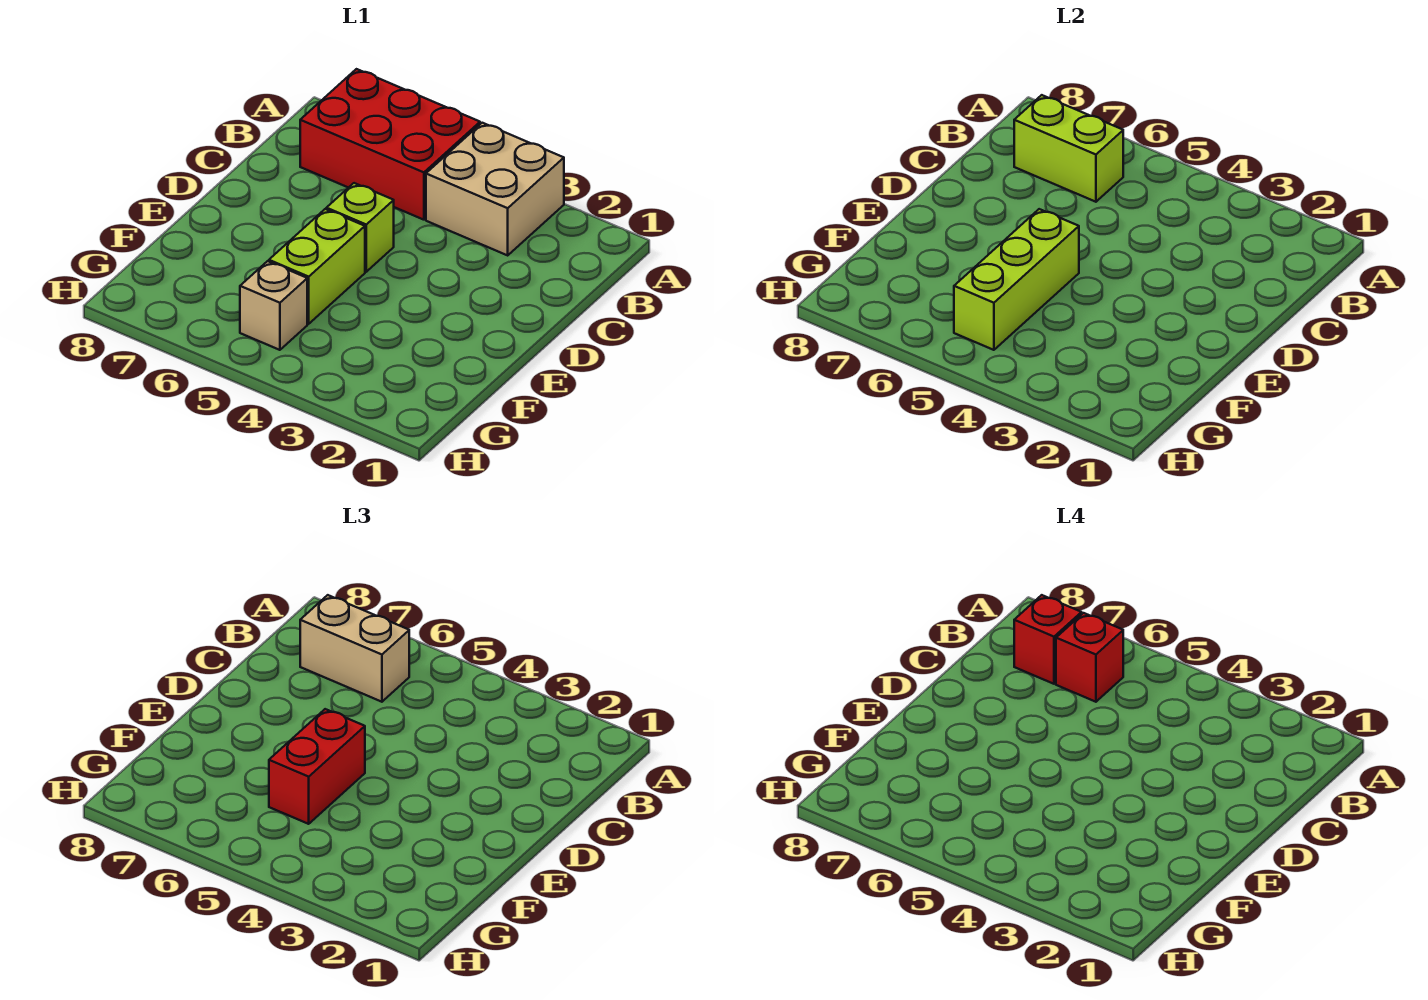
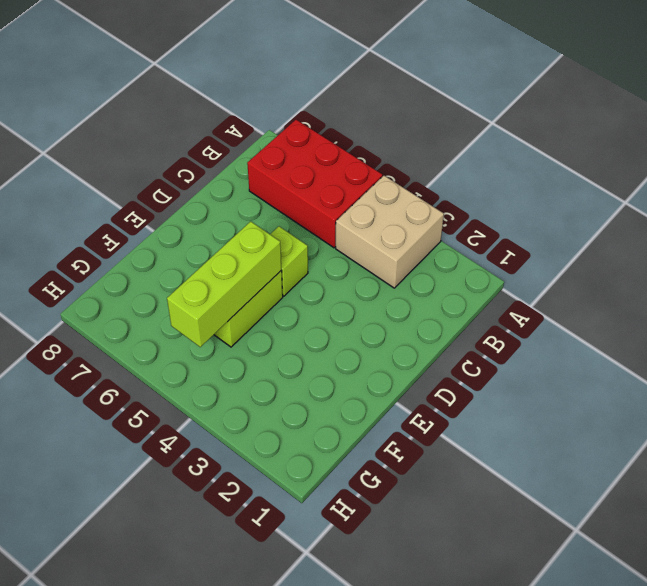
none -> tan 1x1 brick [240,261,307,350]
none -> lime 1x2 brick [1014,95,1123,202]

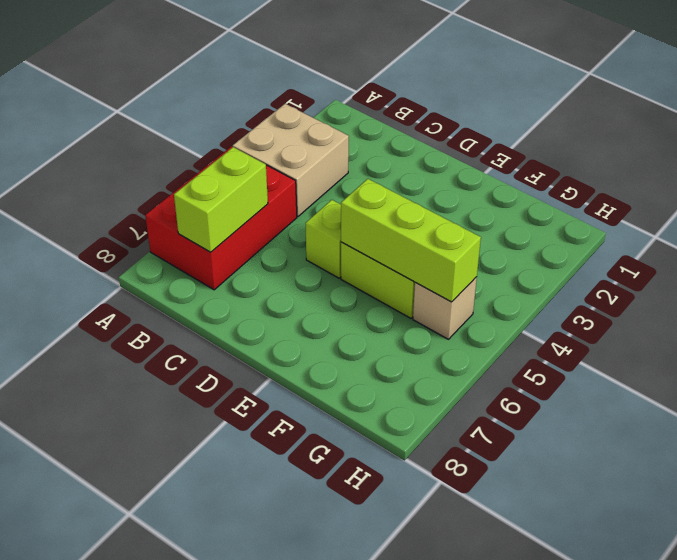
none -> tan 1x2 brick [300,595,409,702]
none -> red 1x2 brick [269,709,365,824]

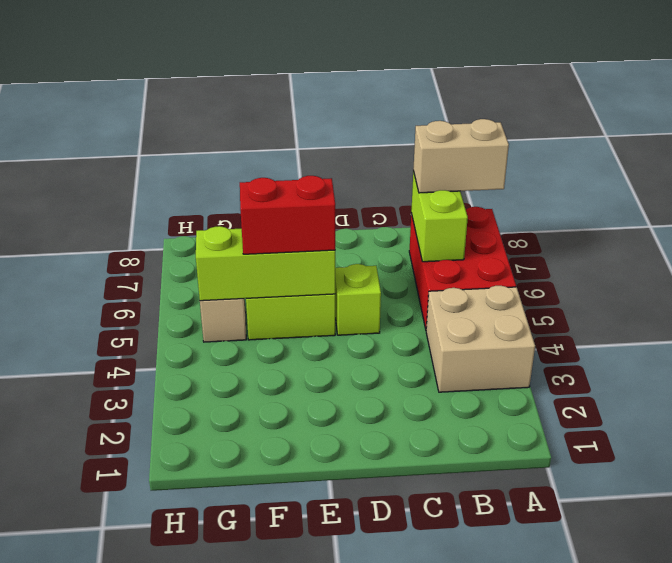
tan 1x2 brick [413,119,509,193] -> tan 1x2 brick turned to [300,595,409,702]
none -> red 1x1 brick [1056,613,1123,702]
none -> red 1x1 brick [1014,595,1082,684]

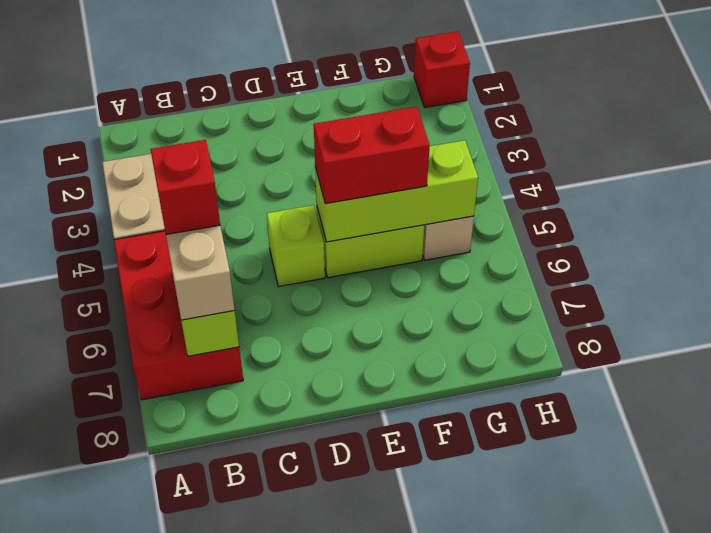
red 1x1 brick [414,32,470,107] -> red 1x1 brick moved to [1014,595,1082,684]

